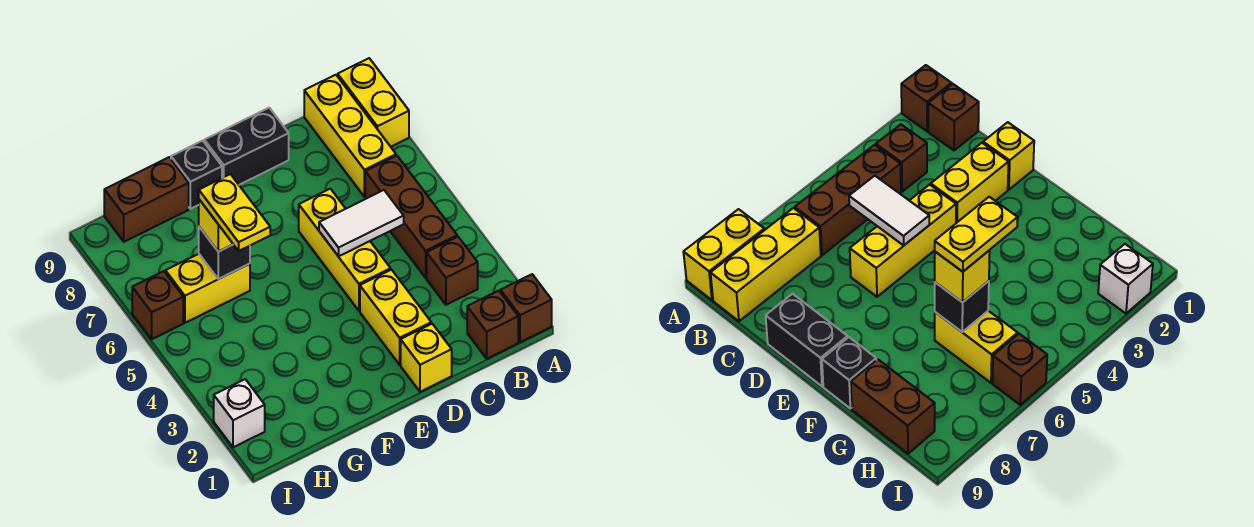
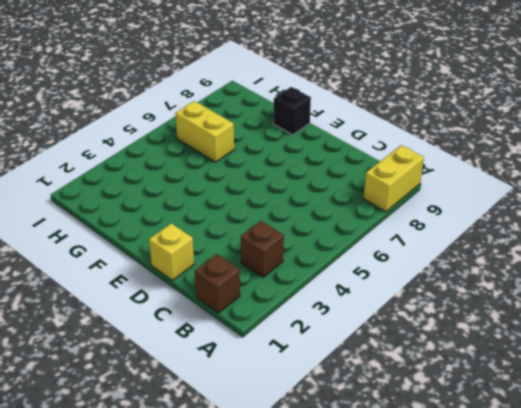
none -> brown 1x1 brick [501,274,552,342]
none -> brown 1x3 brick [365,156,457,278]
none -> yellow 1x3 brick [304,75,396,197]

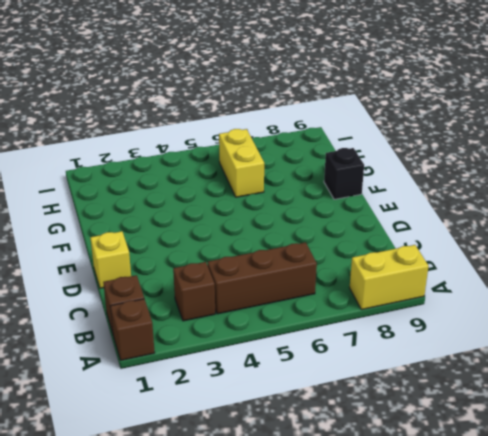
none -> yellow 1x3 brick [304,75,396,197]
none -> yellow 1x2 brick [360,270,431,365]
none -> yellow 1x3 brick [299,189,391,311]

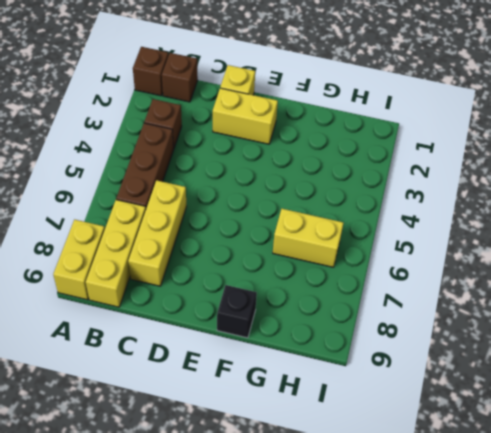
yellow 1x3 brick [128,180,187,286] -> yellow 1x3 brick moved to [299,189,391,311]
yellow 1x2 brick [213,88,278,144] -> yellow 1x2 brick turned to [360,270,431,365]
none -> black 1x2 brick [204,108,289,185]
none -> brown 1x2 brick [104,157,189,242]
none -> white 1x1 brick [214,379,265,447]

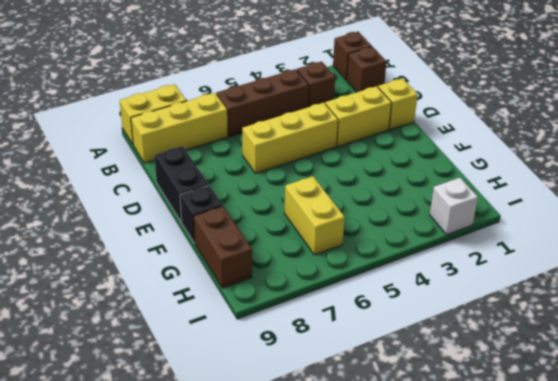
none -> brown 1x1 brick [132,271,183,339]
none -> white 1x2 tile [319,190,404,256]
none -> black 1x1 brick [199,227,250,279]

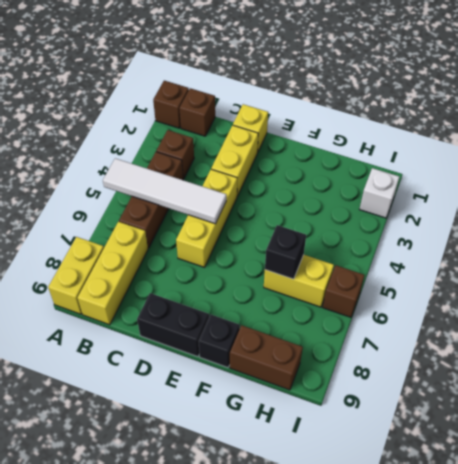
white 1x4 tile [103,158,226,224] -> white 1x2 tile [319,190,404,256]
none -> yellow 1x1 brick [199,200,233,252]
none -> yellow 1x2 plate [199,174,270,251]

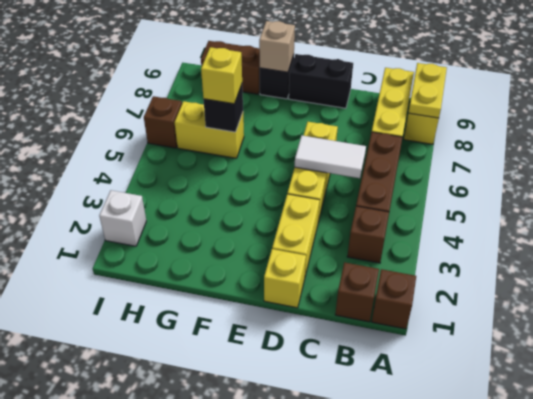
yellow 1x2 plate [408,63,447,118] -> yellow 1x2 plate moved to [199,174,270,251]
tan 1x1 brick [259,21,295,72] -> none

